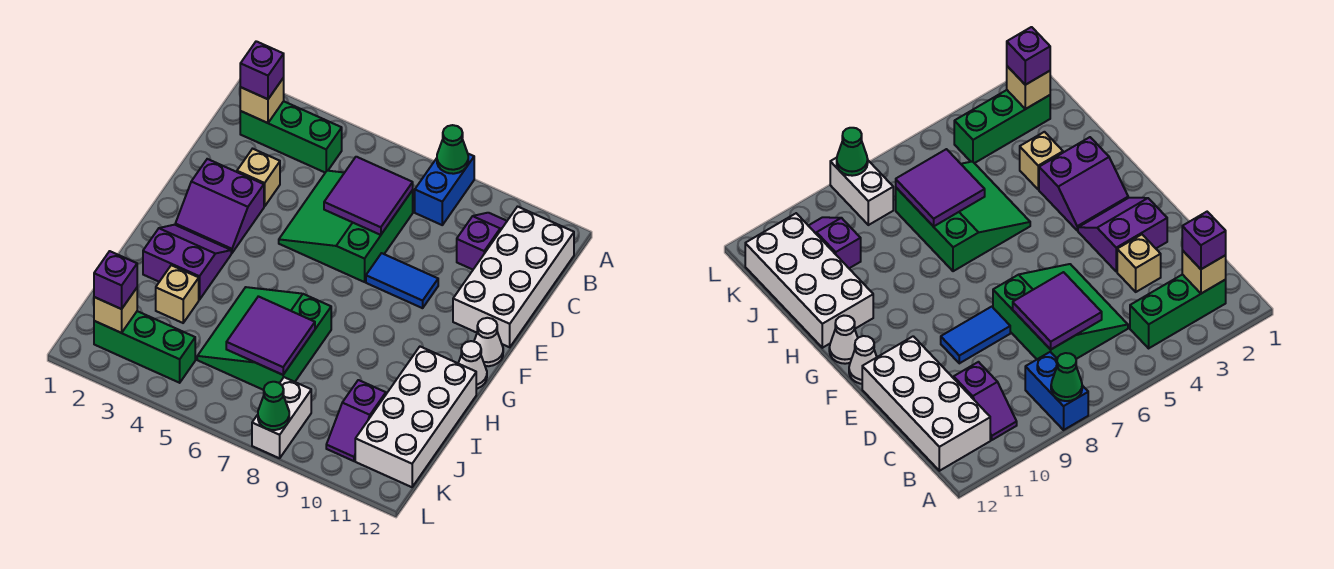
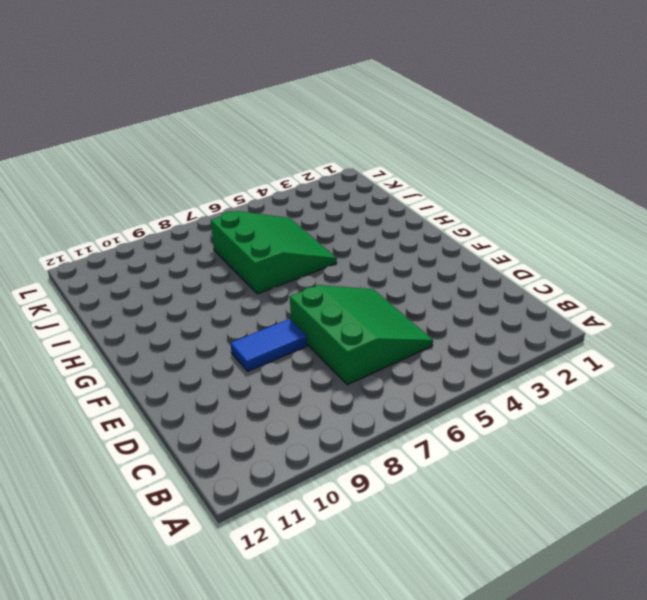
none -> blue 1x2 brick [415,154,474,225]
none -> green 1x3 brick [240,101,342,172]
none -> purple 1x2 slope [457,213,507,270]

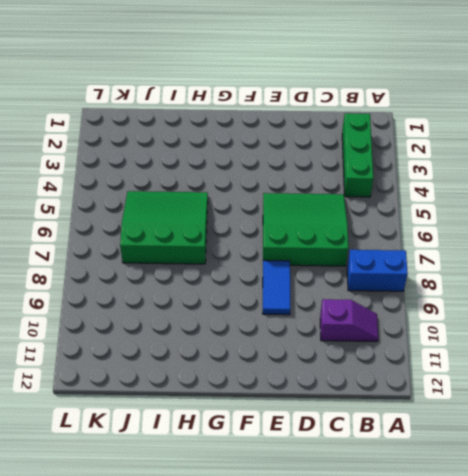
none -> white 2x4 brick [453,207,574,347]
none -> tan 1x1 brick [237,149,280,207]
none -> purple 2x2 slope [175,159,264,253]

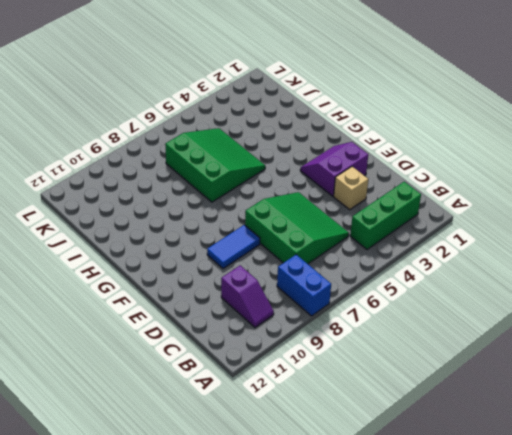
none -> white 2x4 brick [453,207,574,347]
none -> white 1x1 cone [474,318,503,366]
none -> purple 2x2 slope [143,225,231,300]

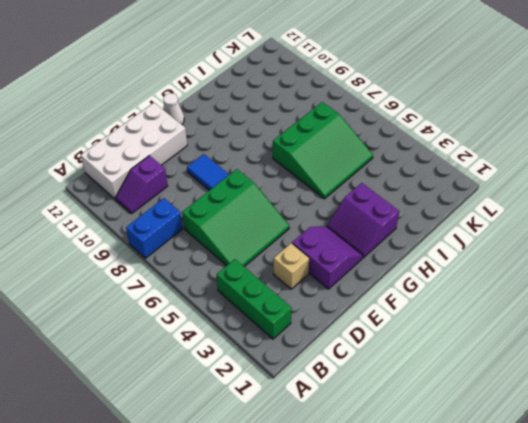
none -> white 1x1 cone [458,341,487,389]
none -> white 2x4 brick [355,347,476,487]
none -> tan 1x1 brick [156,265,199,323]

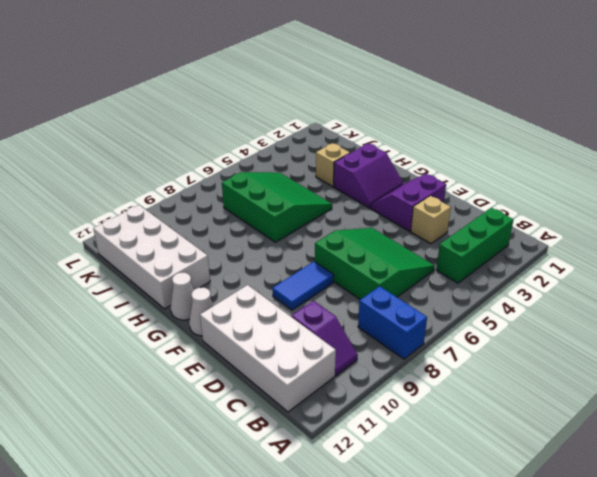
none -> purple 1x2 slope [326,380,386,461]
none -> green 1x3 brick [94,311,195,383]
none -> white 1x2 brick [252,377,311,458]

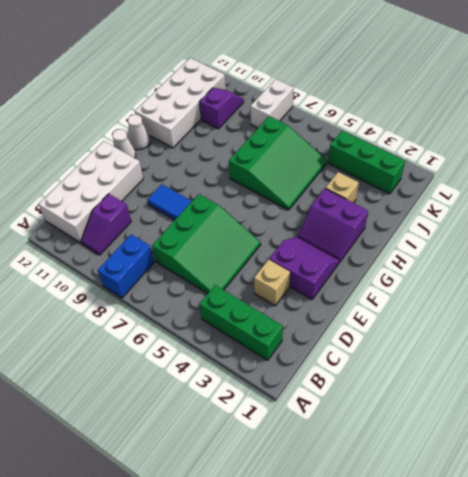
none -> green 1x1 cone [437,125,468,174]
none -> tan 1x1 brick [240,78,284,123]
none -> purple 2x2 tile [324,157,413,235]

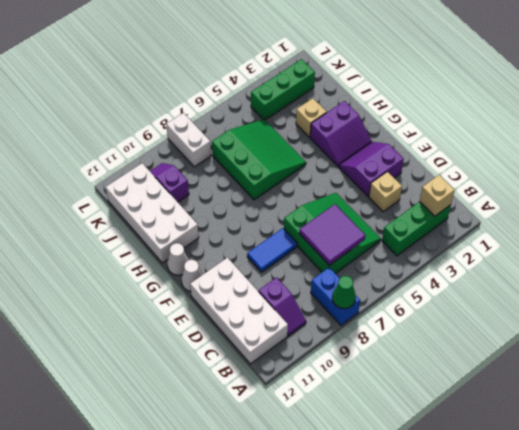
none -> purple 2x2 tile [226,296,315,375]
none -> tan 1x1 brick [94,288,137,333]
none -> green 1x1 cone [258,382,289,430]

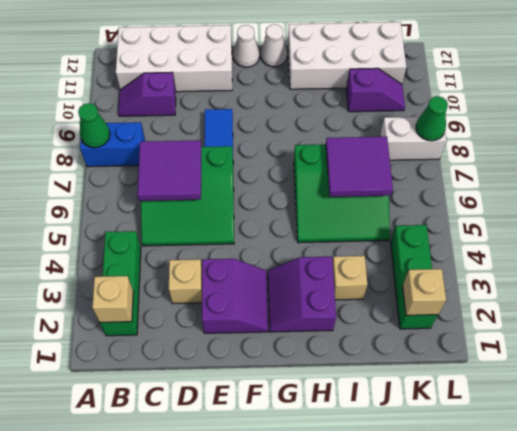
none -> purple 1x1 brick [240,41,284,99]
none -> purple 1x1 brick [94,251,137,309]

